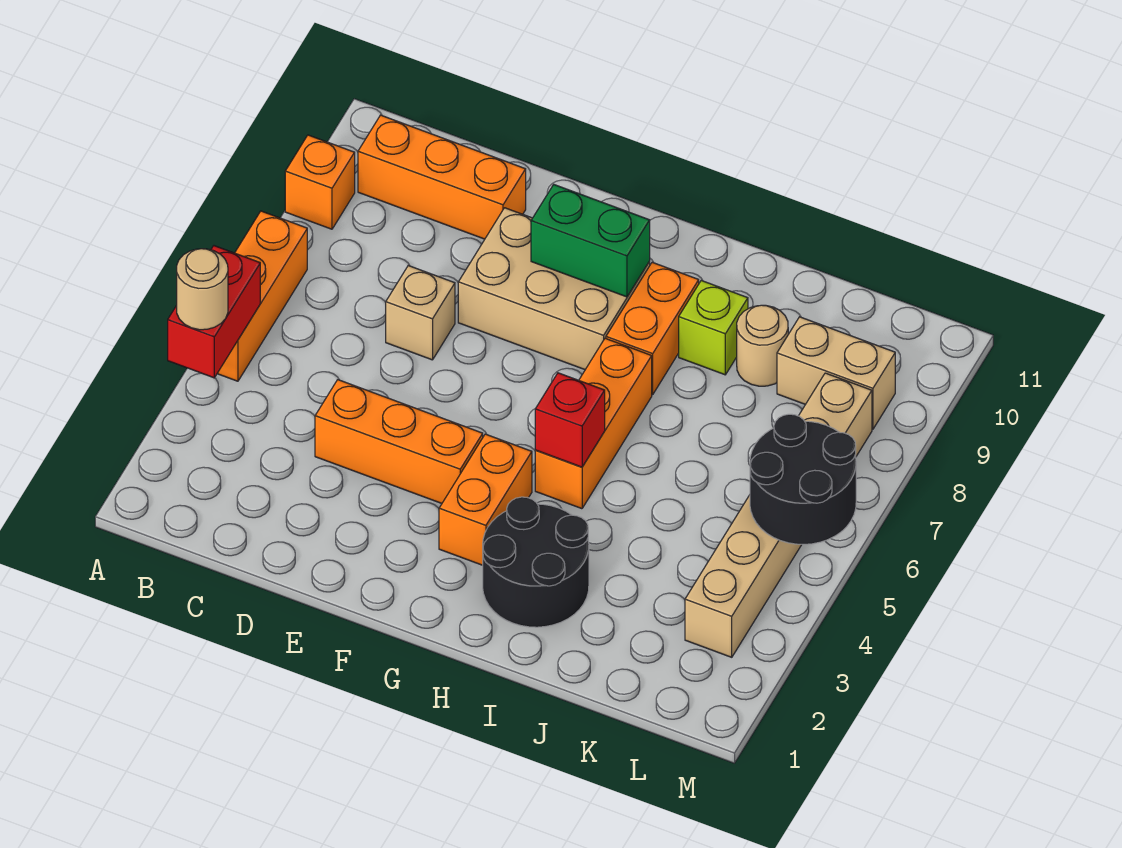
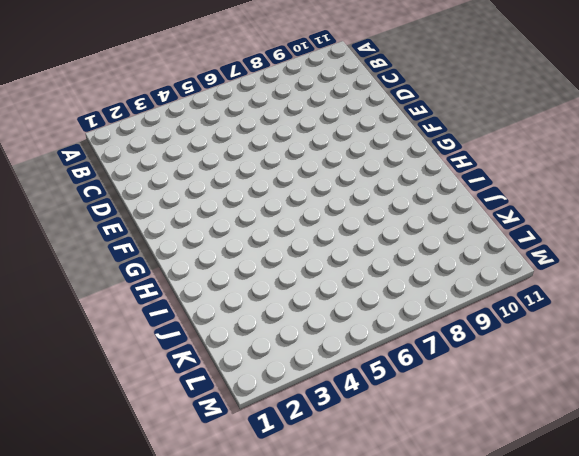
none -> orange 1x3 brick [217,211,307,381]
none -> orange 1x1 brick [285,135,355,229]
none -> orange 1x3 brick [358,115,526,239]

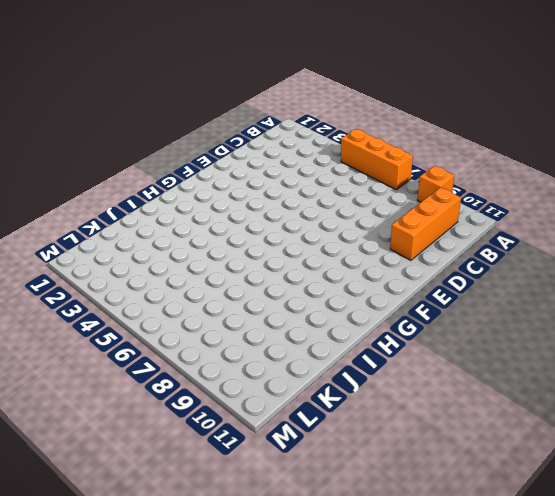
none -> orange 1x3 brick [315,380,483,503]
none -> tan 1x1 brick [386,266,455,360]
none -> tan 2x3 brick [458,208,650,370]

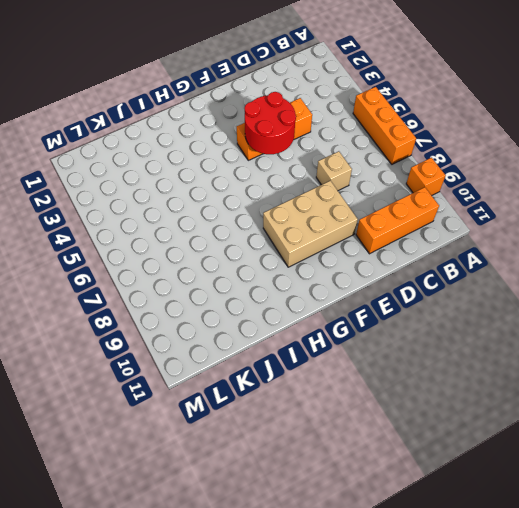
red 2x2 round brick [245,92,296,154] -> none
none -> orange 1x2 brick [439,434,532,565]
none -> black 2x2 round brick [483,497,589,627]
none -> orange 1x3 brick [535,338,652,509]

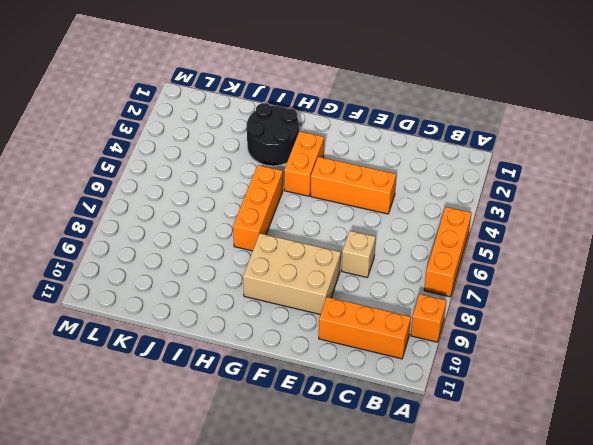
none -> orange 1x2 brick [606,262,699,395]
none -> lime 1x1 brick [679,281,748,375]
none -> tan 1x1 round brick [737,305,788,386]

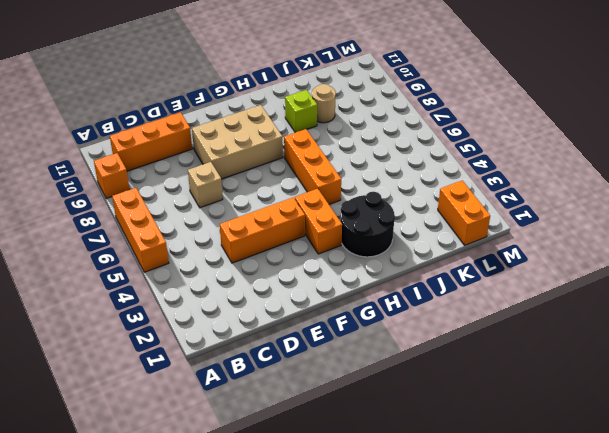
orange 1x2 brick [438,181,490,245] -> orange 1x2 brick moved to [606,262,699,395]
none -> tan 1x2 brick [777,317,895,429]
none -> tan 1x6 brick [685,373,872,657]
none -> red 1x2 brick [168,246,260,378]

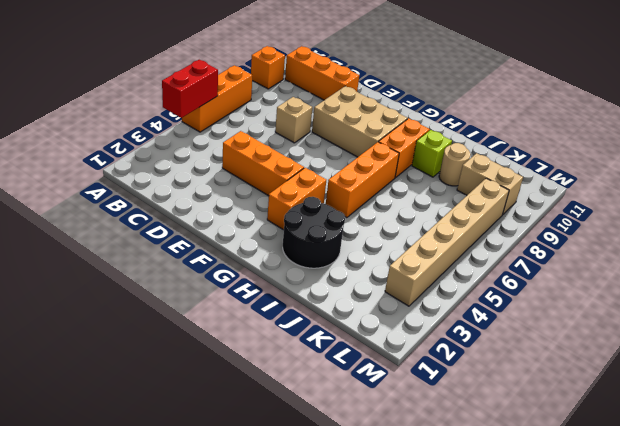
none -> green 1x2 brick [531,185,650,297]
none -> red 1x1 brick [535,373,605,467]
none -> black 2x2 round brick [750,414,856,544]

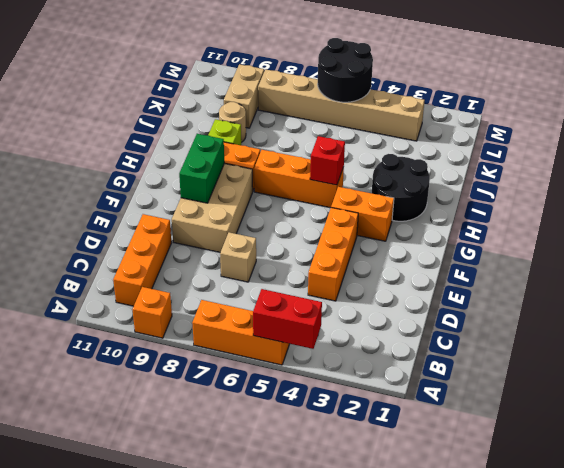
none -> tan 1x1 round brick [177,249,228,330]

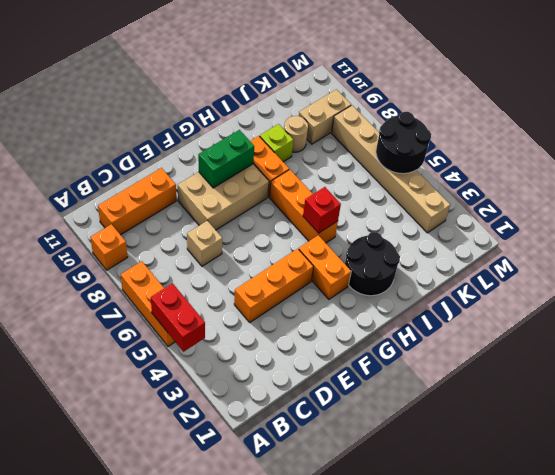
none -> tan 1x1 round brick [177,249,228,330]

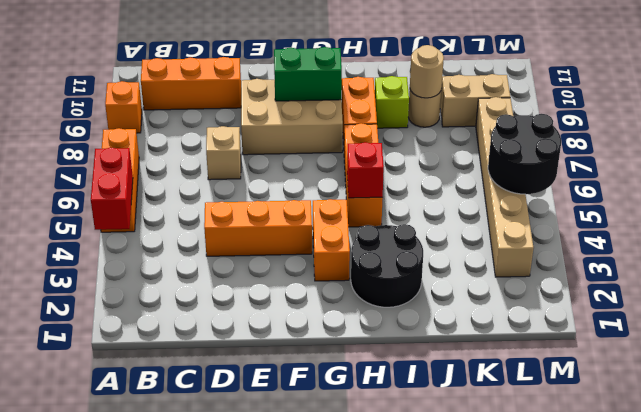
tan 1x1 round brick [410,45,444,98] -> tan 1x1 round brick moved to [177,249,228,330]

